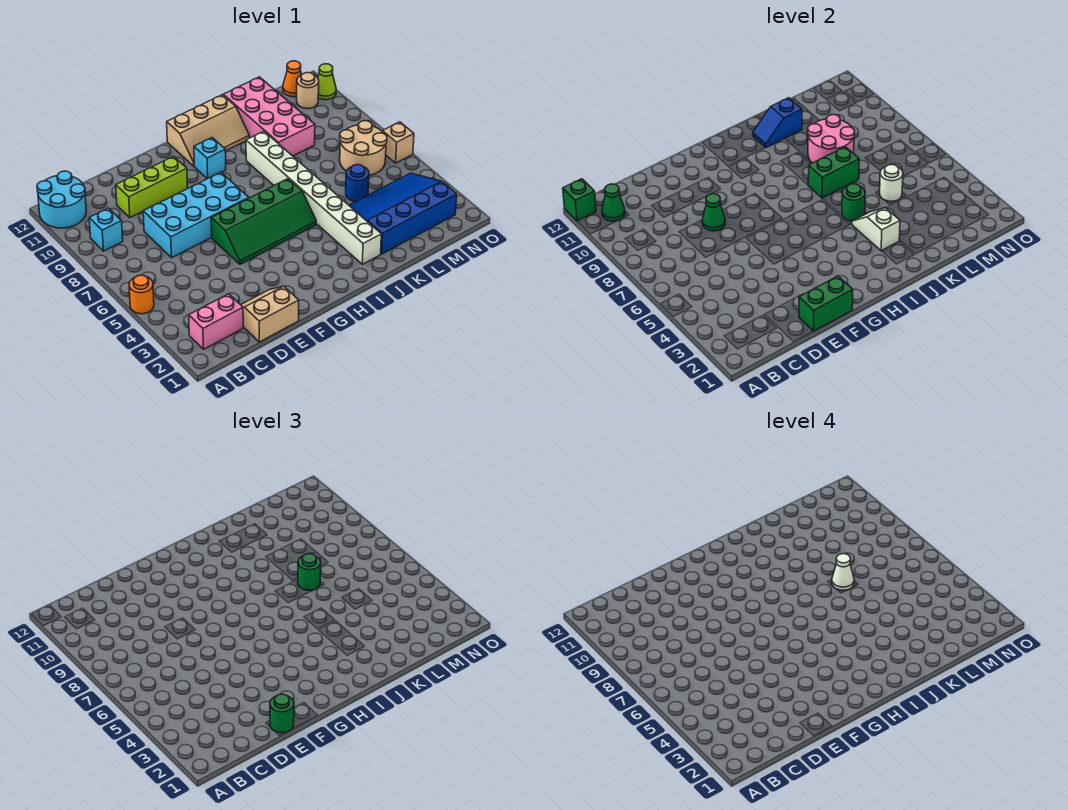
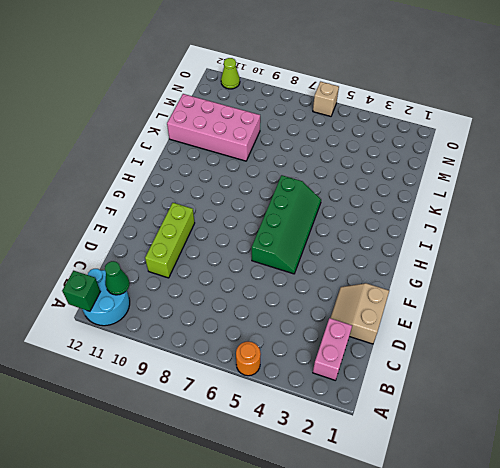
none -> cyan 1x1 brick [89,208,123,251]
none -> cyan 2x4 brick [143,172,249,258]
none -> cyan 1x1 brick [194,138,226,179]
none -> tan 2x3 slope [167,95,249,166]

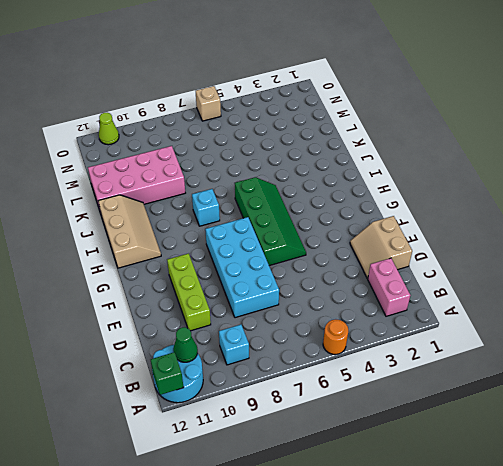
cyan 1x1 brick [192,189,220,226] -> cyan 1x1 brick moved to [194,138,226,179]
none -> white 1x8 brick [246,131,381,264]
none -> blue 3x4 slope [349,173,457,254]
none -> blue 1x1 round brick [346,165,369,202]
none -> tan 2x2 round brick [340,121,387,175]

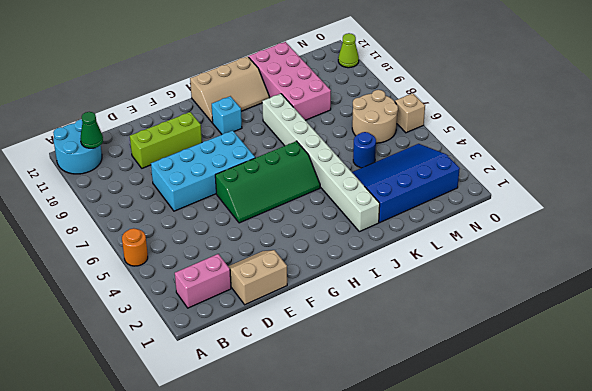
none -> cyan 1x1 brick [89,208,123,251]
none -> tan 1x1 round brick [297,73,319,109]
none -> orange 1x1 cone [283,61,301,97]
none -> green 1x1 brick [563,179,596,221]

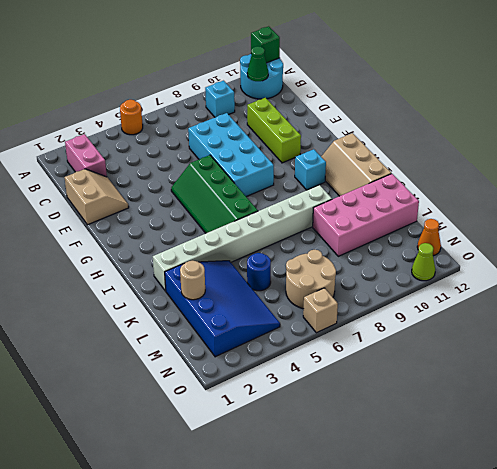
tan 1x1 round brick [180,261,205,300] -> tan 1x1 round brick moved to [297,73,319,109]
none -> green 1x2 brick [799,276,853,331]
none -> green 1x1 cone [702,193,725,231]
none -> white 1x2 slope [852,208,900,251]
none -> green 1x1 round brick [842,184,865,221]

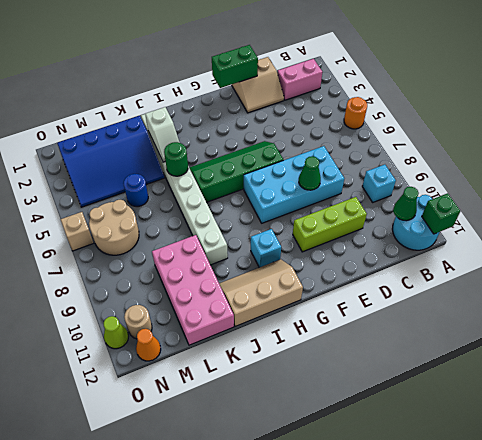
none -> green 1x2 brick [808,147,859,198]
none -> blue 1x2 slope [753,98,802,148]
none -> pink 2x2 round brick [808,115,855,163]
none -> white 1x1 round brick [880,164,903,201]

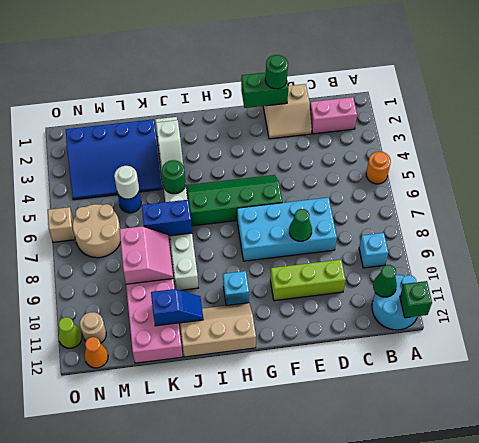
blue 1x2 brick [142,200,192,236] -> green 1x2 brick [808,147,859,198]
pink 2x2 slope [119,226,173,284] -> pink 2x2 round brick [808,115,855,163]
none -> green 1x1 round brick [298,554,321,590]
none -> white 1x1 cone [832,554,854,590]

